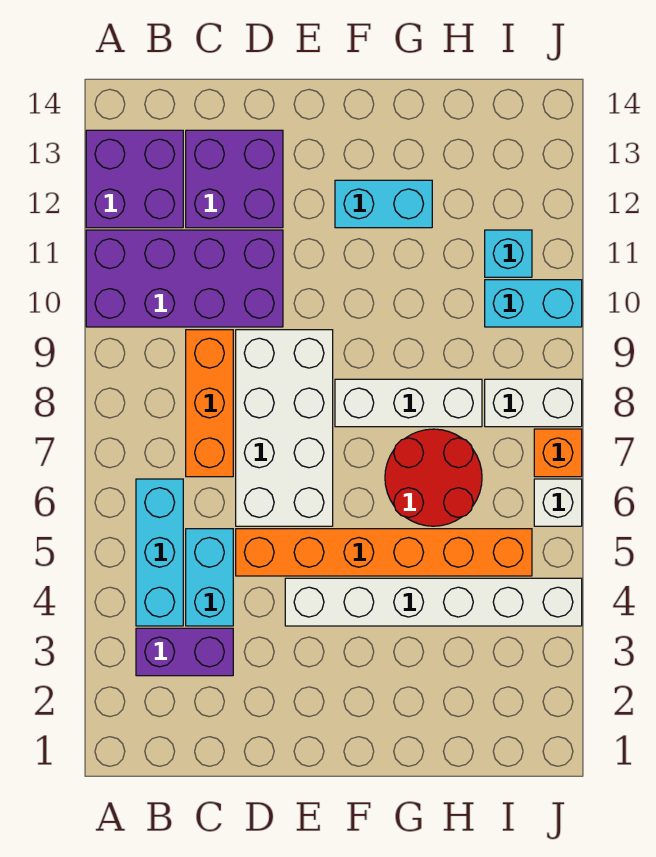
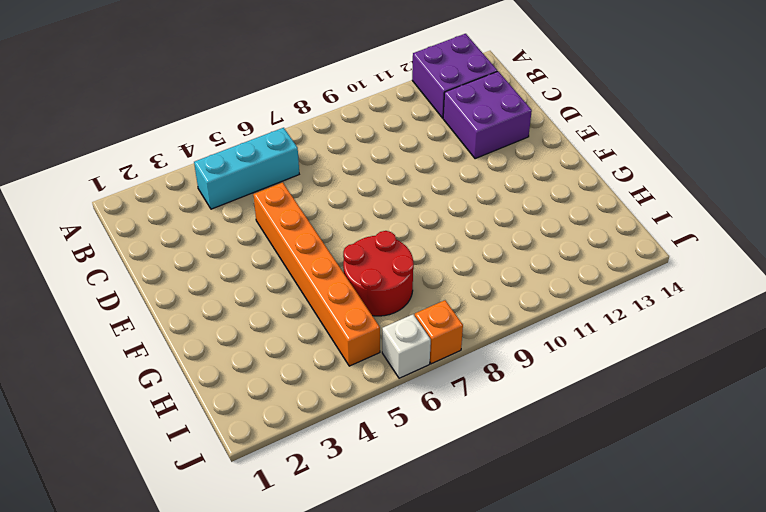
none -> purple 2x4 brick [86,230,283,327]
none -> purple 1x2 brick [136,628,233,676]
none -> cyan 1x2 brick [186,529,233,626]

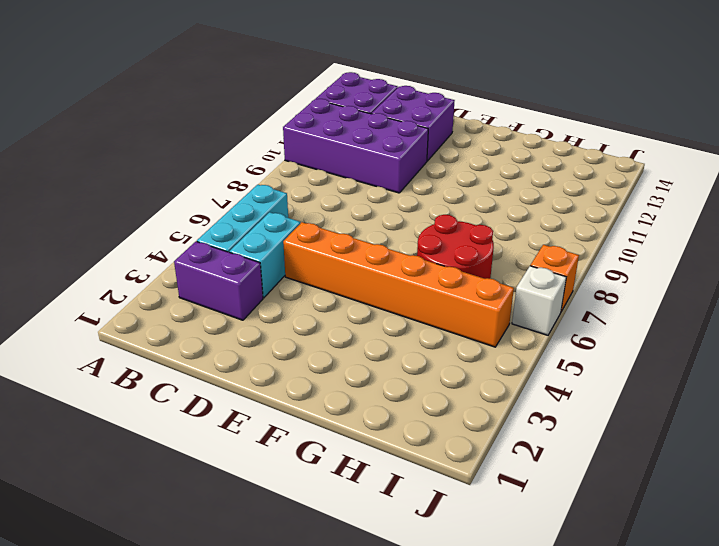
none -> orange 1x3 brick [186,330,233,477]
none -> white 2x4 brick [236,330,333,526]
none -> white 1x6 brick [285,578,582,626]

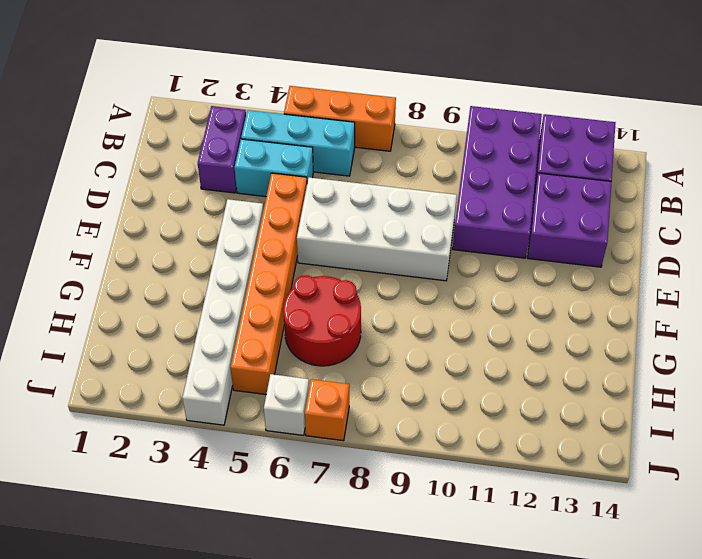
orange 1x3 brick [284,86,396,151] -> orange 1x3 brick moved to [186,330,233,477]
none -> white 1x3 brick [335,379,482,427]
none -> cyan 1x2 brick [335,180,432,228]
none -> white 1x2 brick [485,379,582,427]

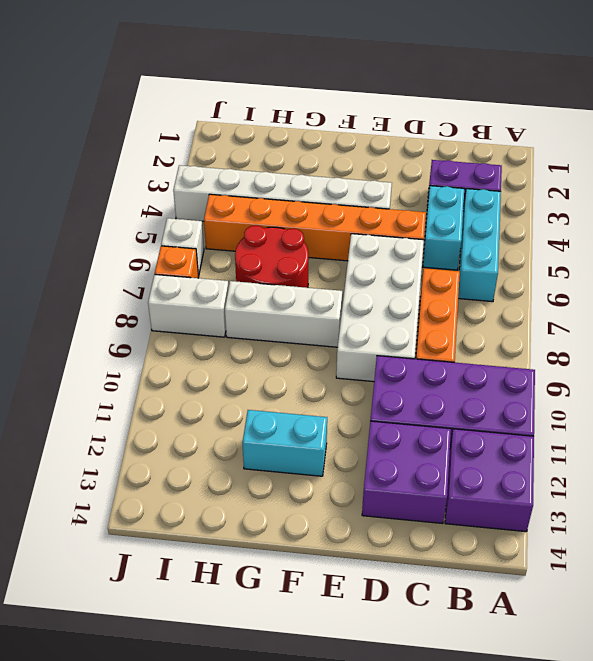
none -> cyan 1x2 brick [485,280,582,327]
none -> cyan 1x1 brick [485,230,532,277]

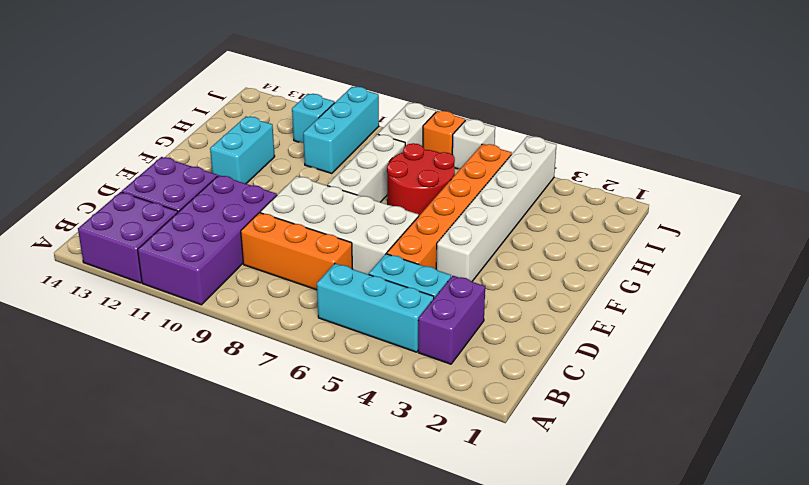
cyan 1x3 brick [303,87,379,174] -> cyan 1x2 brick [485,280,582,327]

